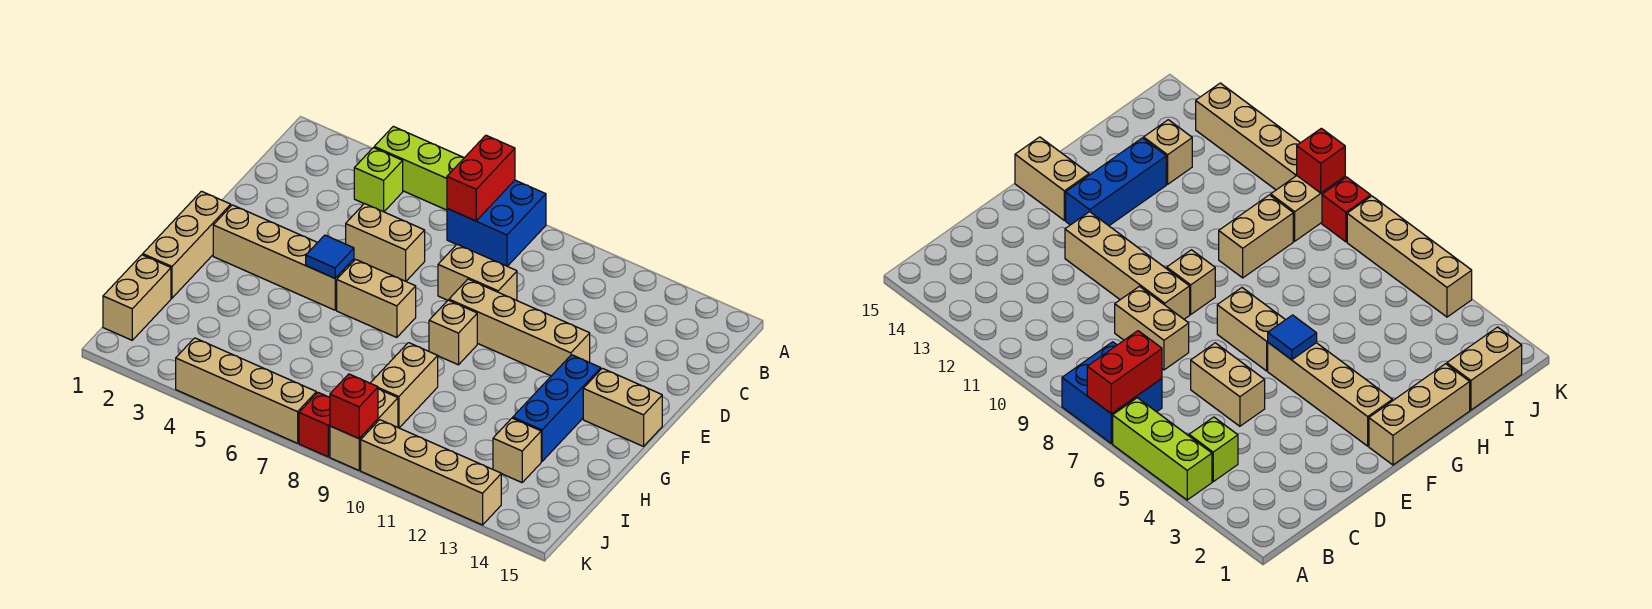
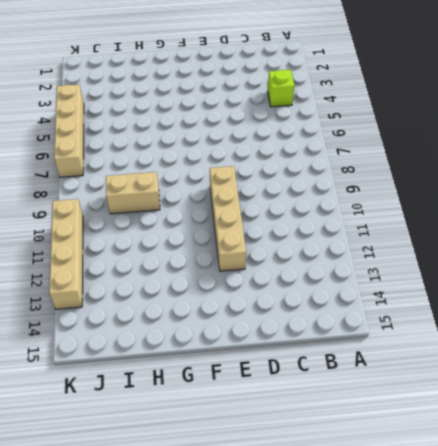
none -> lime 1x3 brick [374,126,464,210]
none -> blue 2x2 brick [447,180,546,266]
none -> tan 1x2 brick [346,204,425,281]

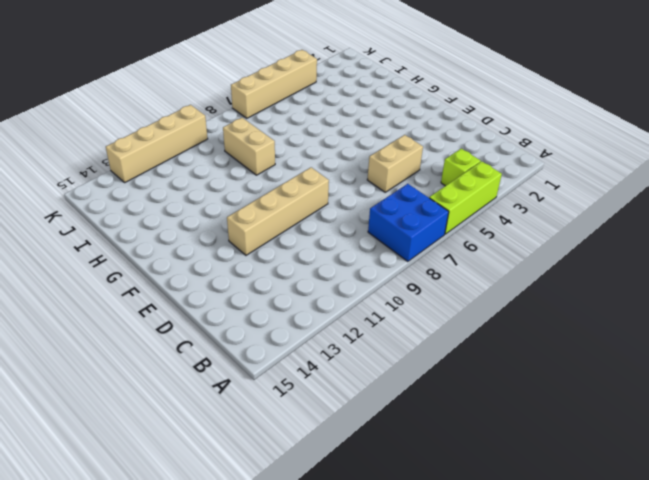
none -> tan 1x2 brick [438,244,517,300]
none -> tan 1x3 brick [143,191,231,298]
none -> tan 1x4 brick [213,205,354,310]

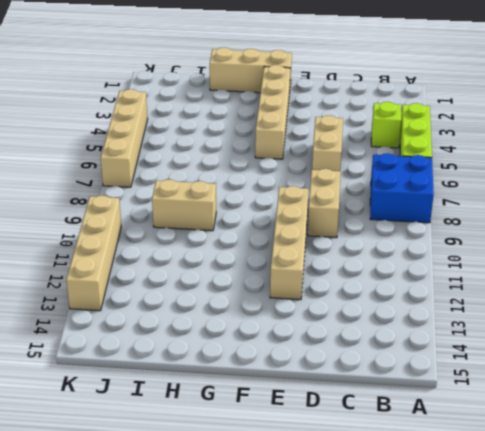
none -> tan 1x2 brick [337,259,416,338]
none -> tan 1x1 brick [429,300,477,365]
none -> blue 1x3 brick [513,355,601,461]

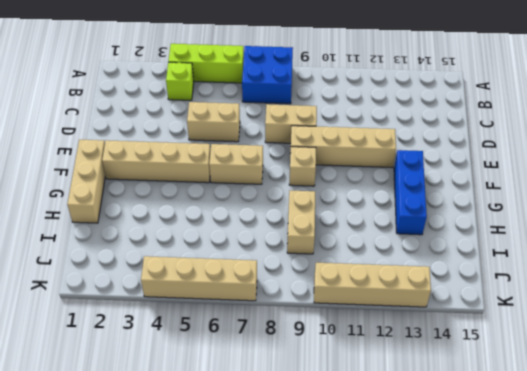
none -> tan 1x2 brick [583,368,662,446]
none -> tan 1x2 brick [103,255,171,340]
none -> tan 1x1 brick [493,418,541,483]

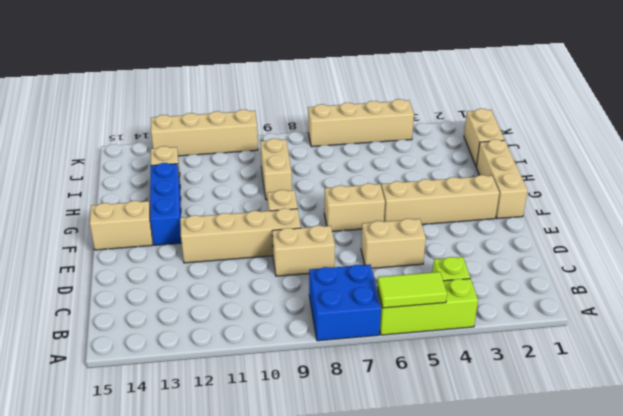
lime 1x2 tile [377,272,447,308] -> none
none -> tan 1x2 brick [330,389,398,470]
none -> red 1x1 brick [299,393,330,457]
none -> red 1x2 brick [447,135,515,221]

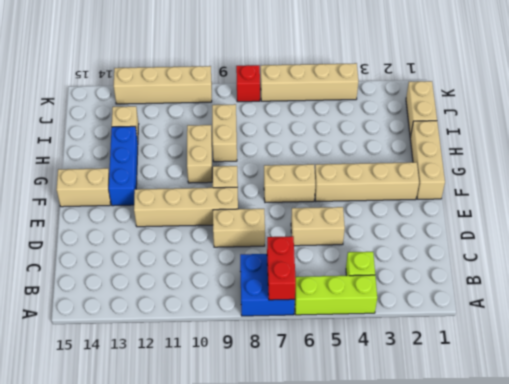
tan 1x2 brick [187,125,212,183] -> tan 1x2 brick moved to [330,389,398,470]
none -> blue 1x1 tile [306,235,354,278]
none -> red 1x1 brick [330,374,378,438]

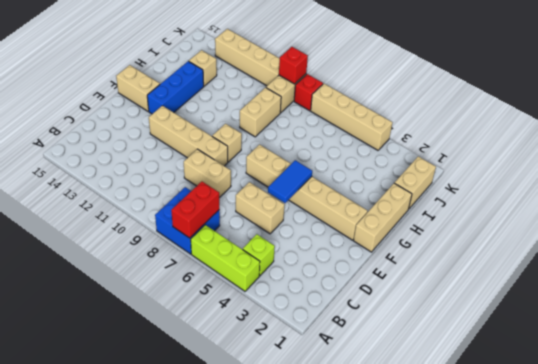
blue 1x2 tile [268,160,312,203] -> blue 1x1 tile [306,235,354,278]

